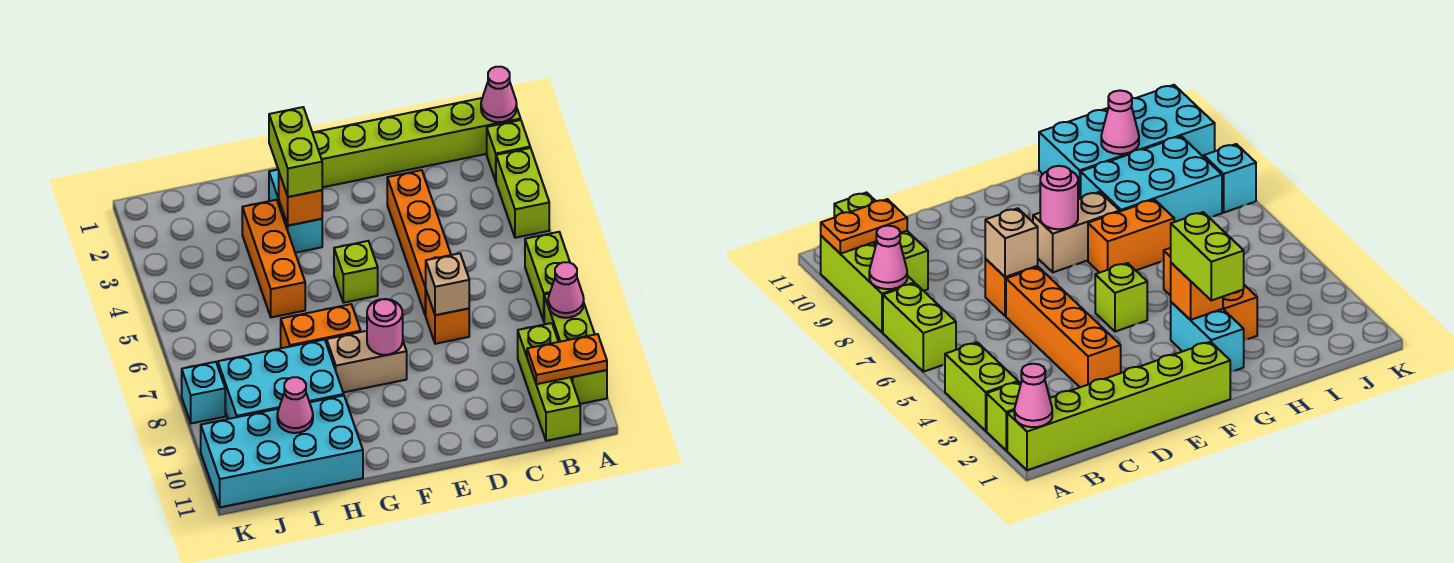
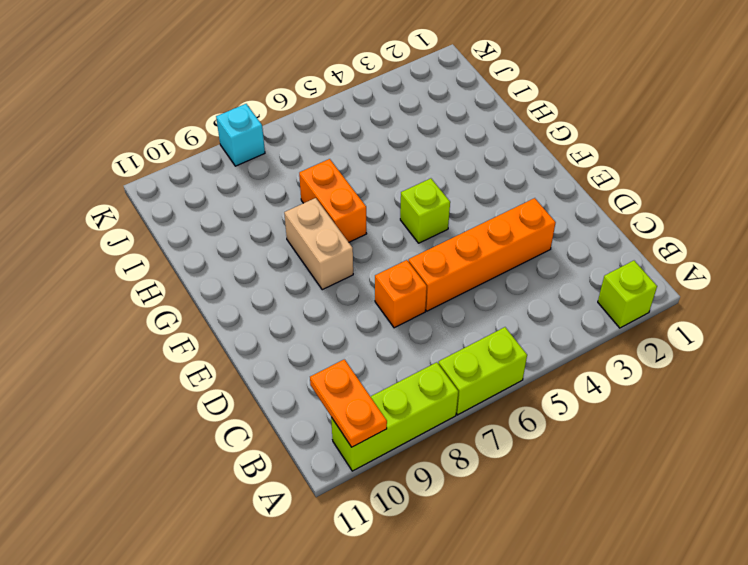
none -> lime 1x6 brick [313,98,521,187]
none -> lime 1x2 brick [496,148,549,238]
none -> lime 1x3 brick [518,323,580,441]

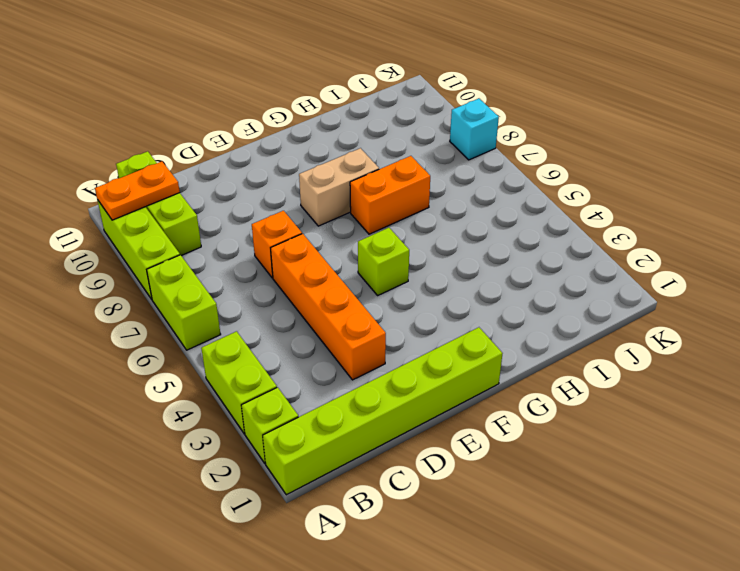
none -> cyan 1x2 brick [269,170,322,253]
none -> orange 1x3 brick [242,200,305,317]
none -> cyan 2x3 brick [218,340,344,419]

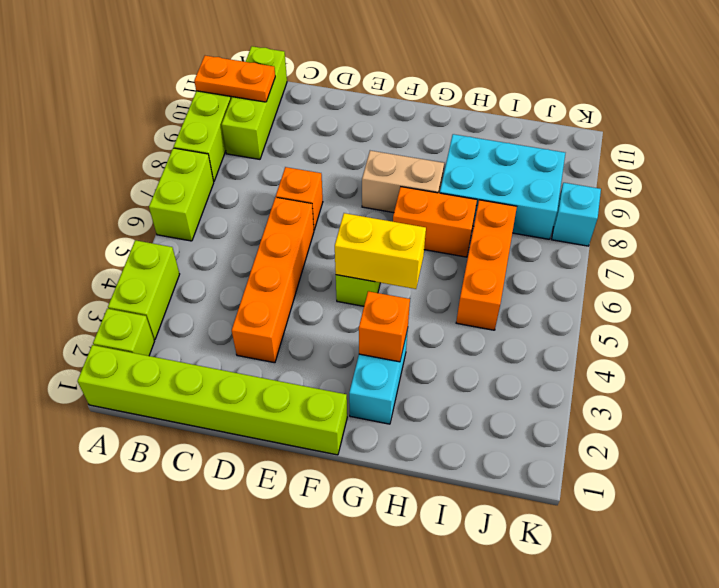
yellow 1x2 brick [335,213,426,289] -> none
orange 1x3 brick [456,200,517,330] -> orange 1x3 brick moved to [242,200,305,317]
none -> cyan 2x4 brick [201,395,363,507]
none -> pink 1x1 cone [481,67,517,122]
none -> pink 1x1 cone [548,262,584,318]

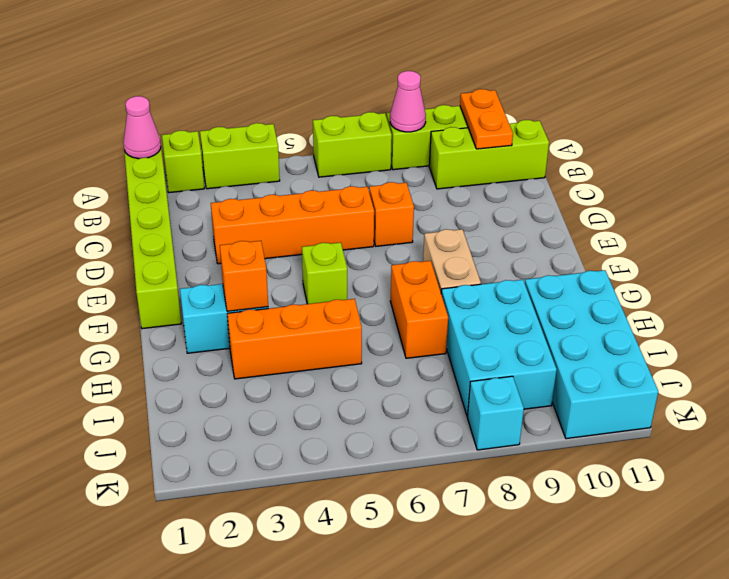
none -> tan 1x1 brick [425,253,469,315]
none -> pink 1x1 round brick [367,299,403,355]
none -> pink 1x1 cone [277,377,313,433]

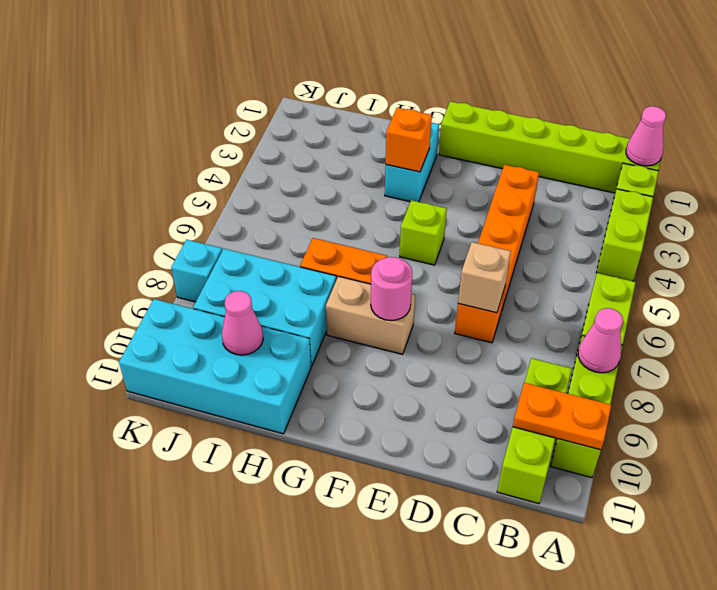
none -> orange 1x3 brick [242,200,305,317]
none -> lime 1x2 brick [269,107,322,197]

